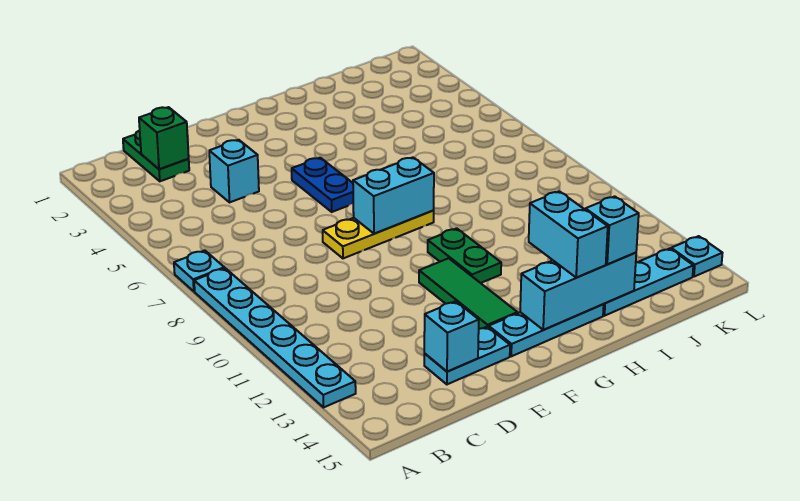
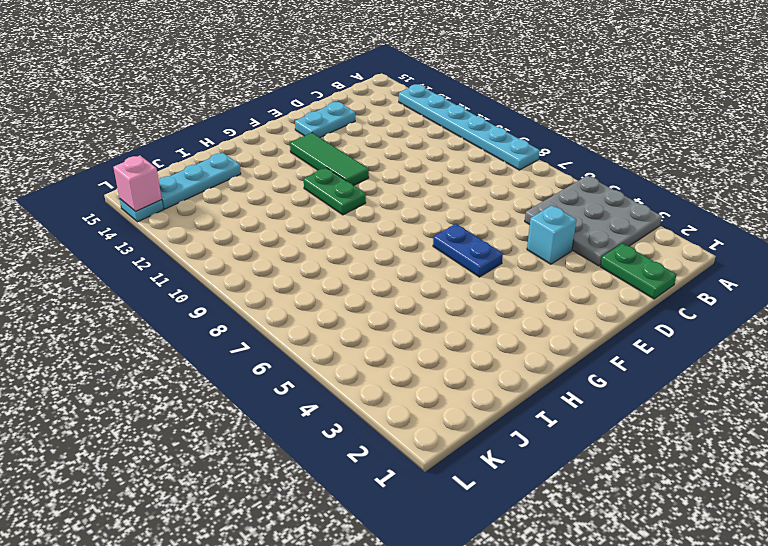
grey 3x3 plate [525,176,662,266] -> none
pink 1x1 brick [113,155,162,211] -> none
none -> cyan 1x1 plate [174,250,224,291]
none -> yellow 1x3 plate [323,211,434,258]
none -> cyan 1x3 plate [489,304,604,356]

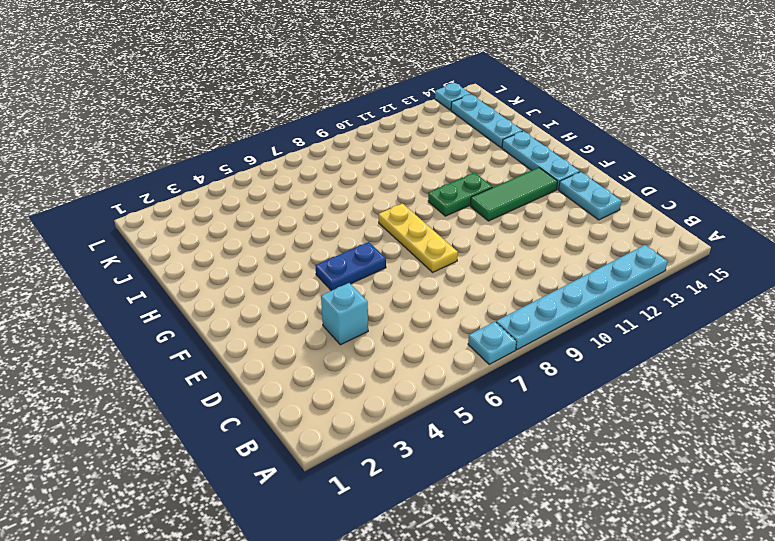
none -> green 1x2 plate [123,130,189,181]
none -> green 1x1 brick [139,107,189,169]
none -> cyan 1x1 brick [424,301,479,372]

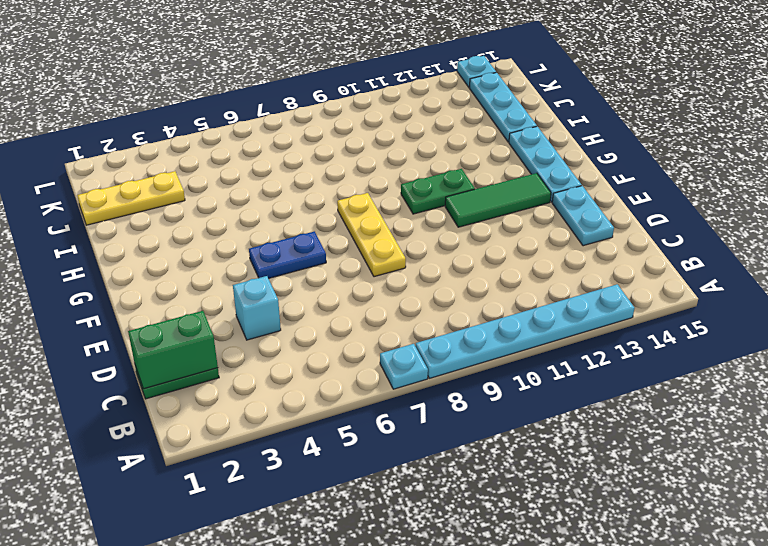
green 1x2 brick [128,311,218,389] -> green 1x1 brick [139,107,189,169]
yellow 1x3 plate [77,171,185,225] -> none
none -> cyan 1x1 brick [424,301,479,372]
none -> cyan 1x2 brick [353,157,434,234]
none -> cyan 1x3 brick [520,253,636,330]

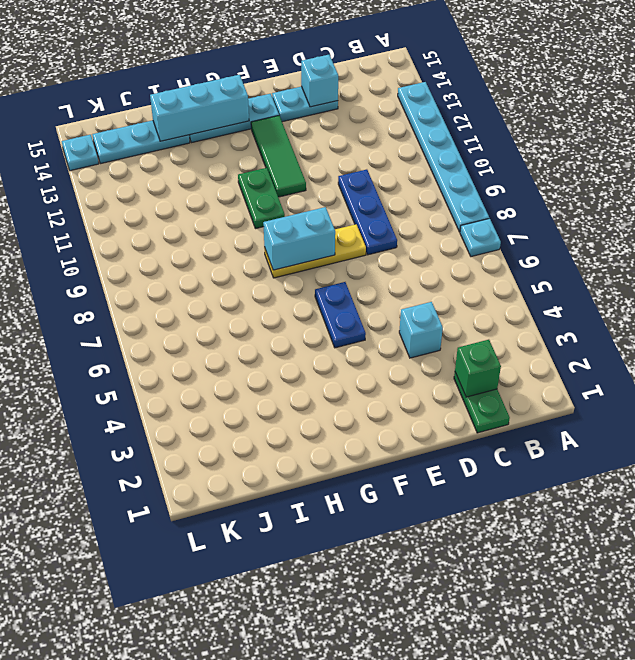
blue 1x3 plate [338,169,397,255] -> none
none -> cyan 1x2 brick [529,191,608,277]
none -> cyan 1x1 brick [585,196,639,264]

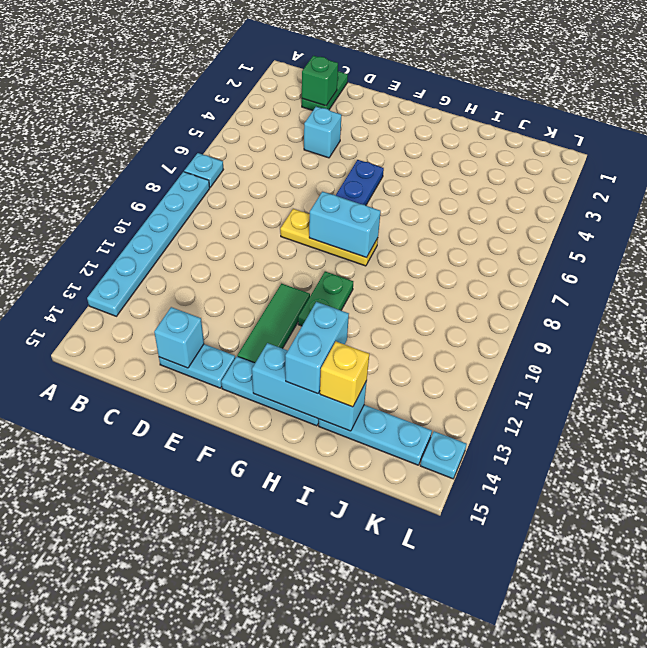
yellow 1x1 brick [320,342,369,407] -> cyan 1x1 brick [585,196,639,264]

